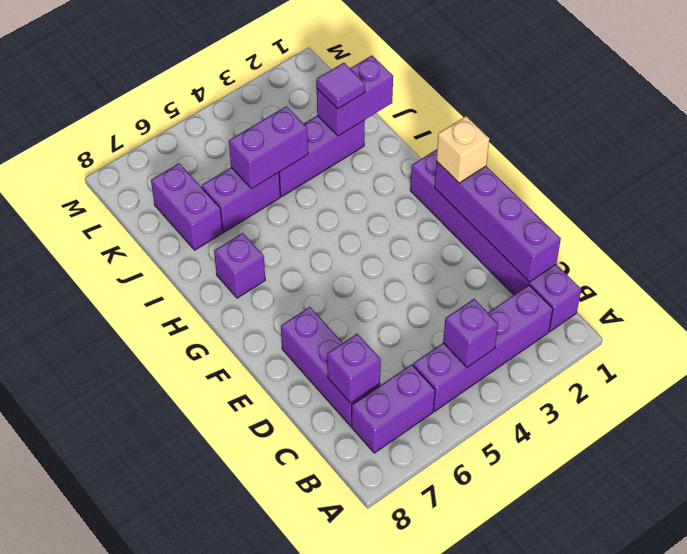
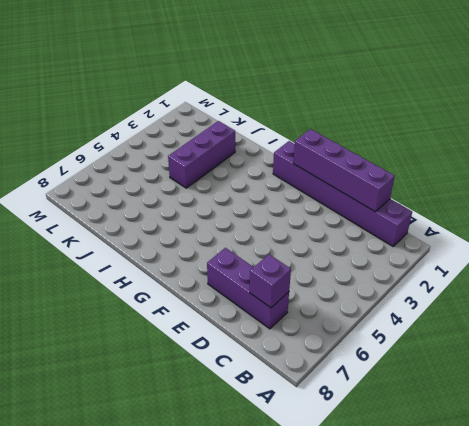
none -> purple 1x4 brick [413,285,553,411]
none -> purple 1x2 brick [351,364,435,453]
none -> purple 1x1 brick [214,233,265,298]

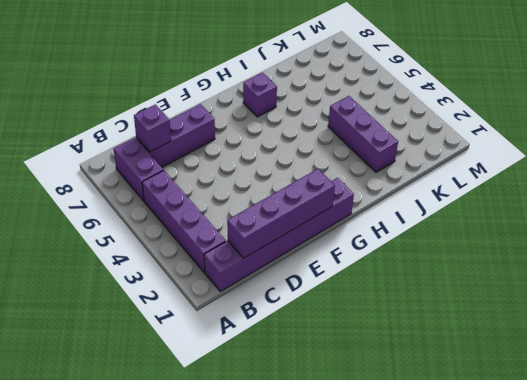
none -> purple 1x2 brick [202,168,280,232]
none -> purple 1x2 brick [151,163,223,250]
none -> purple 1x1 brick [443,299,498,367]

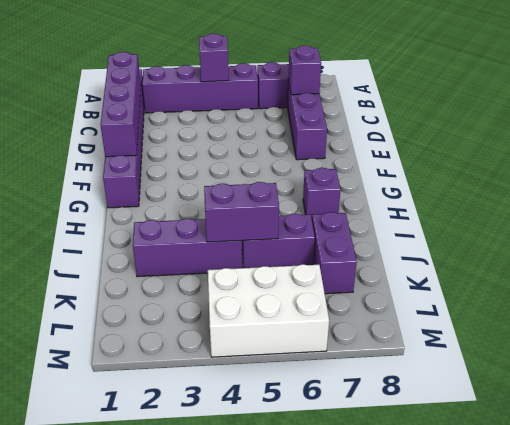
white 2x3 brick [208,264,329,357] -> none
none -> purple 1x2 brick [317,56,393,136]
none -> tan 1x1 brick [436,116,489,183]
none -> purple 1x1 tile [317,63,365,109]

